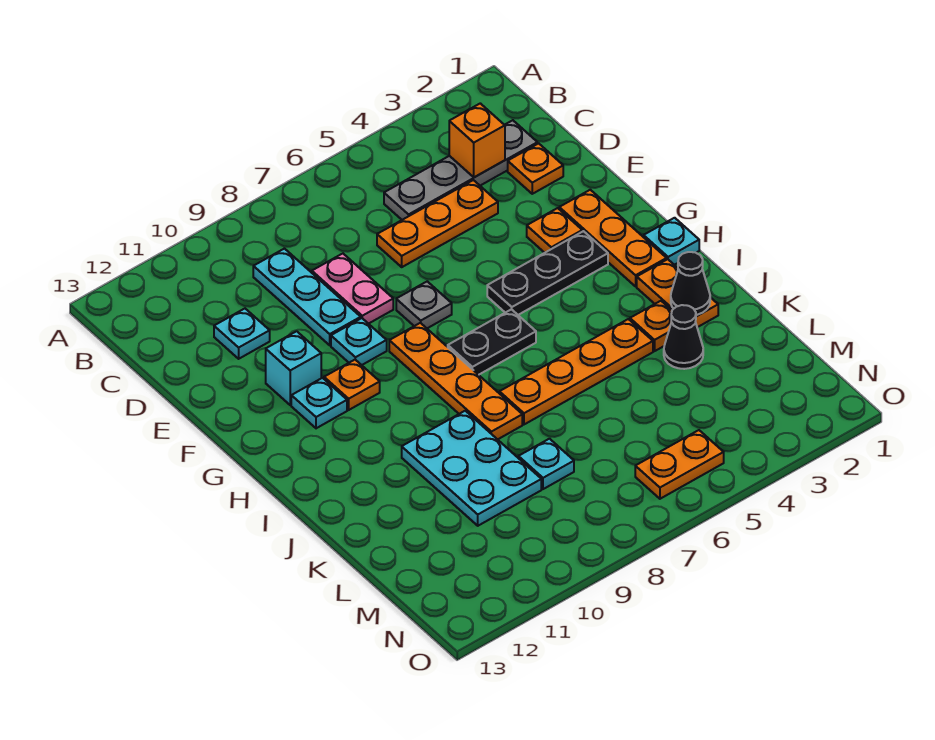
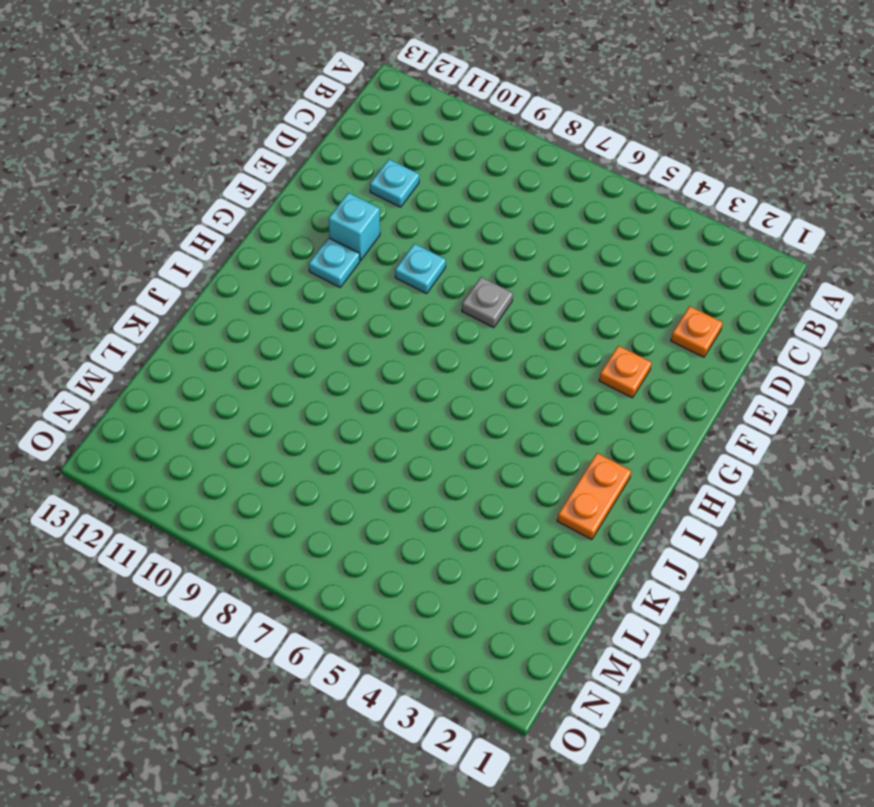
none -> grey 1x4 plate [384,120,537,220]
none -> cyan 1x3 plate [253,249,361,345]
none -> orange 1x3 plate [377,180,498,267]

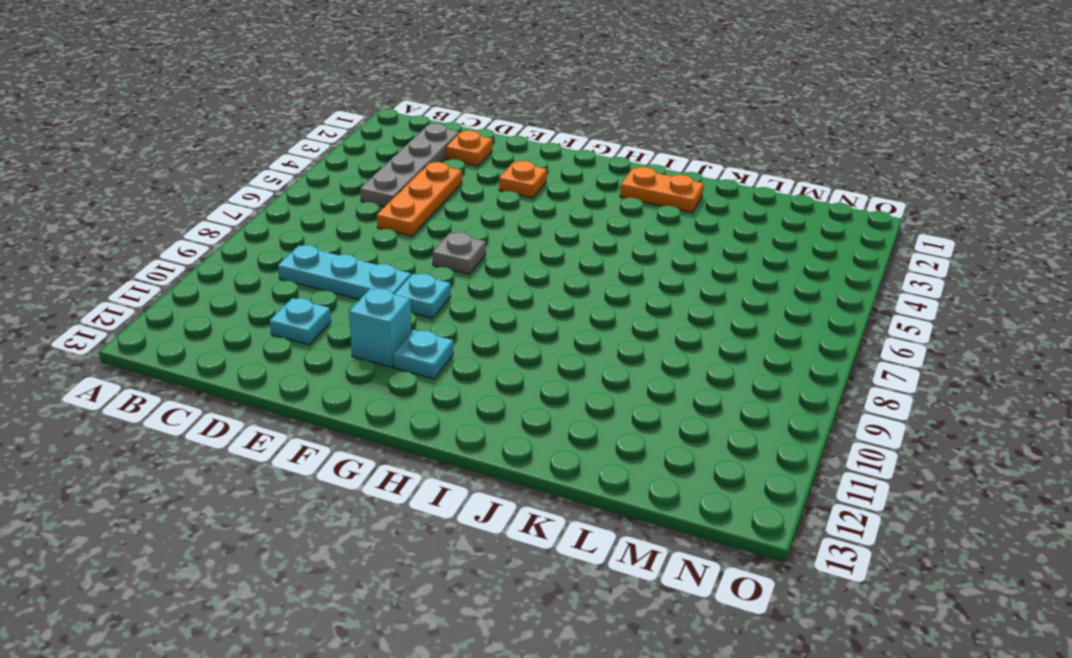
none -> pink 1x2 plate [312,254,393,324]
none -> orange 1x3 plate [559,190,667,286]
none -> black 1x3 plate [487,231,608,315]

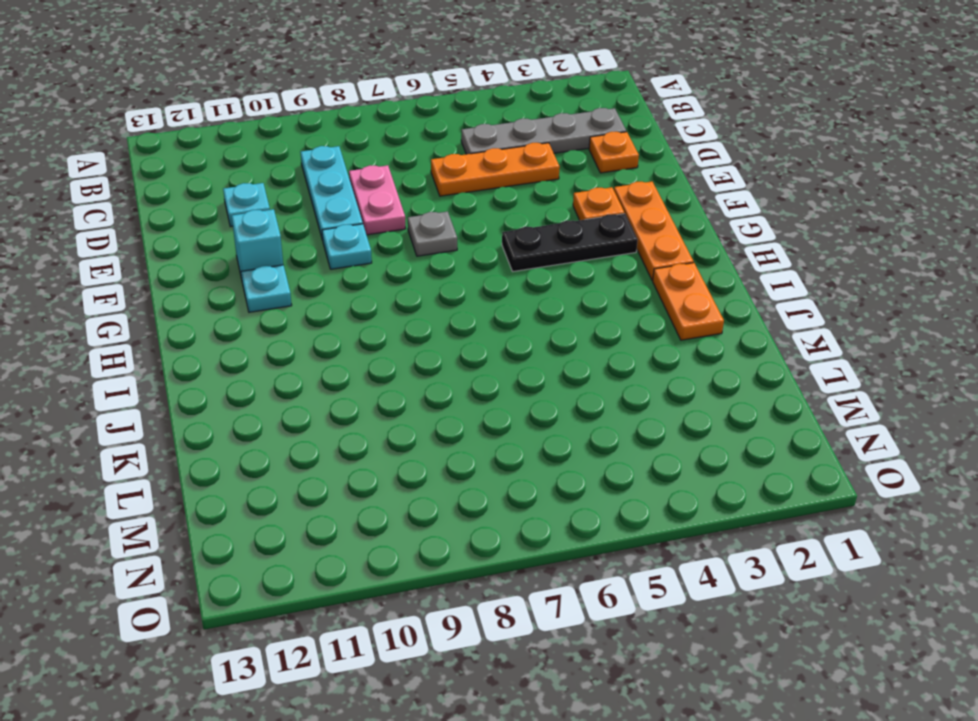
none -> orange 1x4 plate [389,323,522,439]
none -> orange 1x1 plate [324,360,380,410]
none -> cyan 1x1 plate [644,218,699,265]

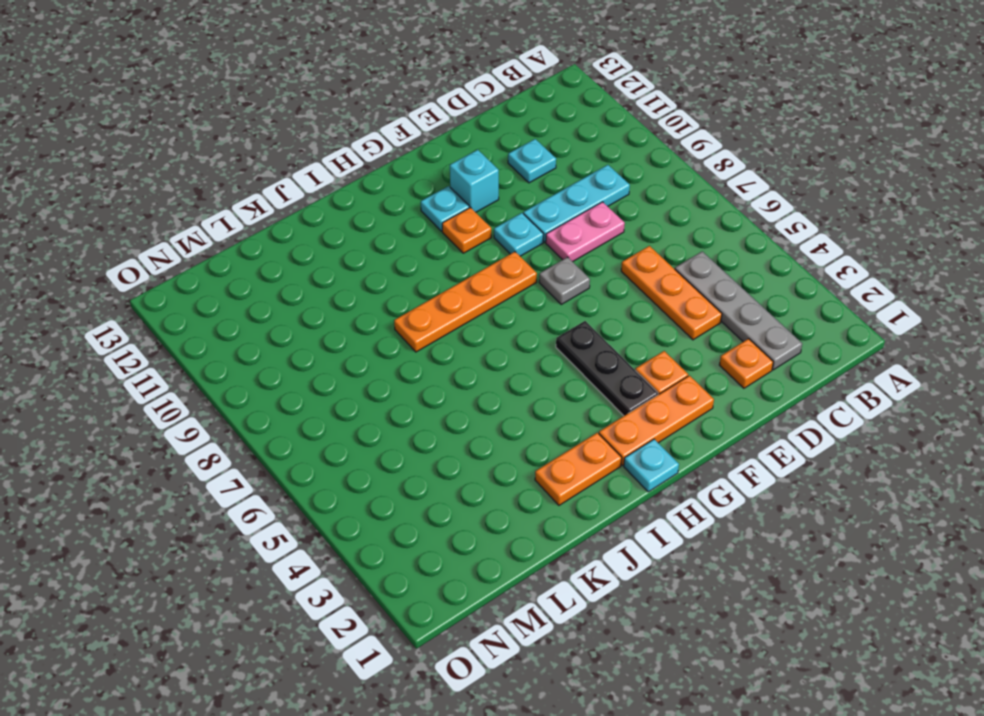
none -> black 1x2 plate [448,309,536,375]
none -> orange 1x1 plate [630,301,672,351]
none -> orange 1x4 plate [499,319,653,424]

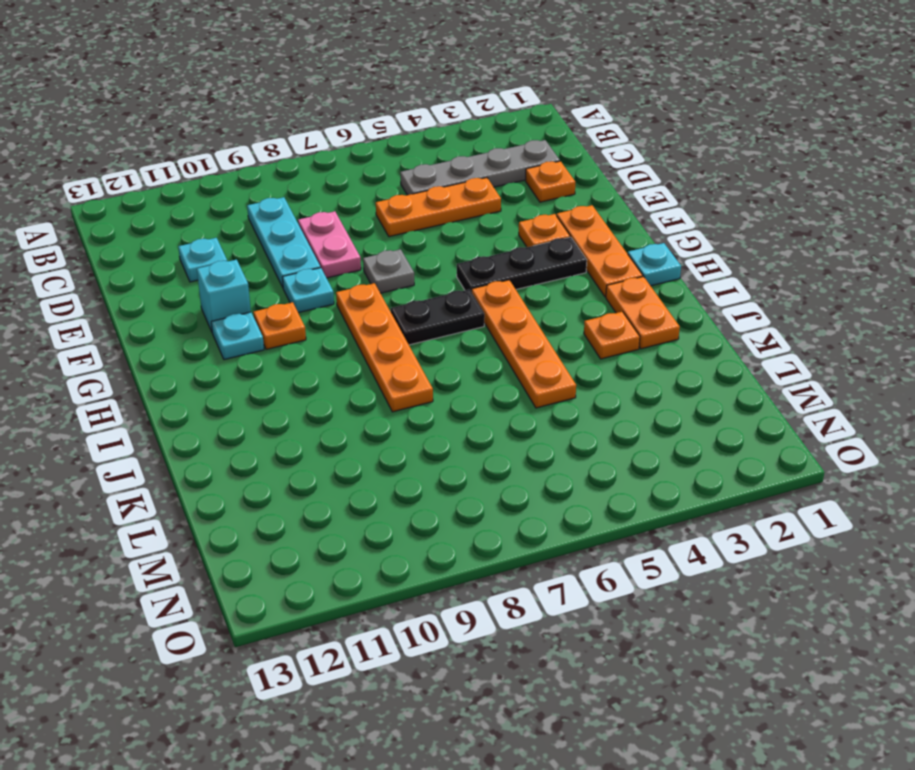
orange 1x4 plate [472,280,576,408] -> orange 1x4 plate turned to [499,319,653,424]
none -> cyan 2x3 plate [402,411,541,526]
none -> black 1x1 cone [664,305,703,369]
none -> cyan 1x1 plate [518,439,574,489]

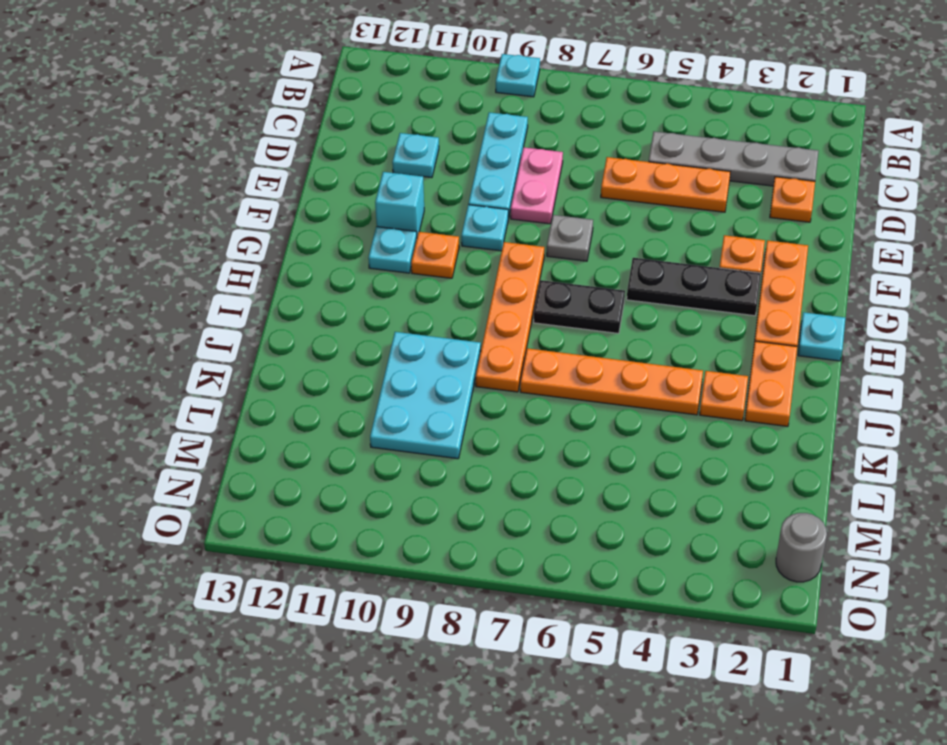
cyan 1x1 plate [496,54,540,97] -> cyan 1x1 plate moved to [518,439,574,489]
grey 1x1 round brick [776,513,827,582] -> none
none -> black 1x1 cone [664,305,703,369]
none -> orange 1x2 plate [635,430,724,499]
none -> orange 1x1 brick [449,103,505,177]

